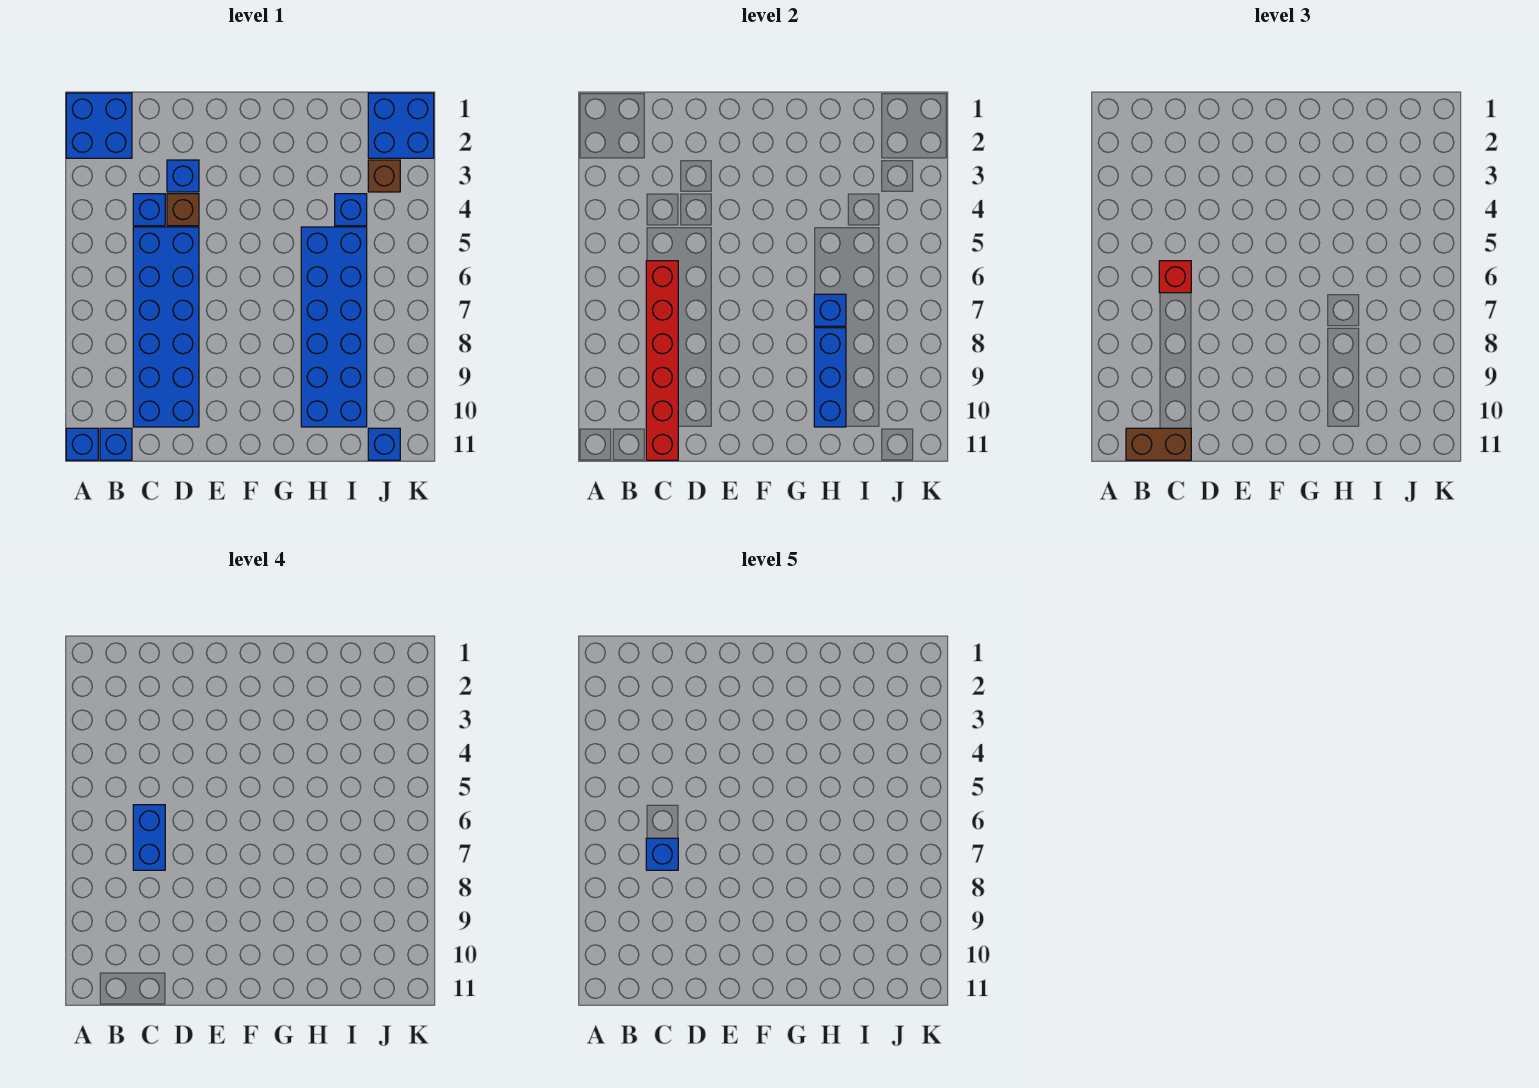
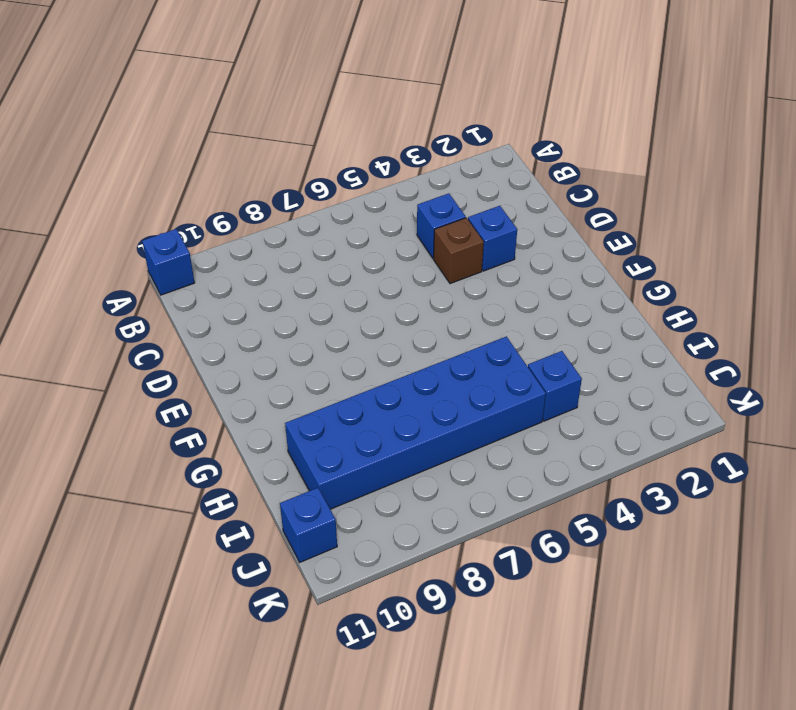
none -> blue 2x2 brick [66,93,132,158]
none -> blue 1x1 brick [100,428,132,460]
none -> blue 2x6 brick [133,227,199,427]

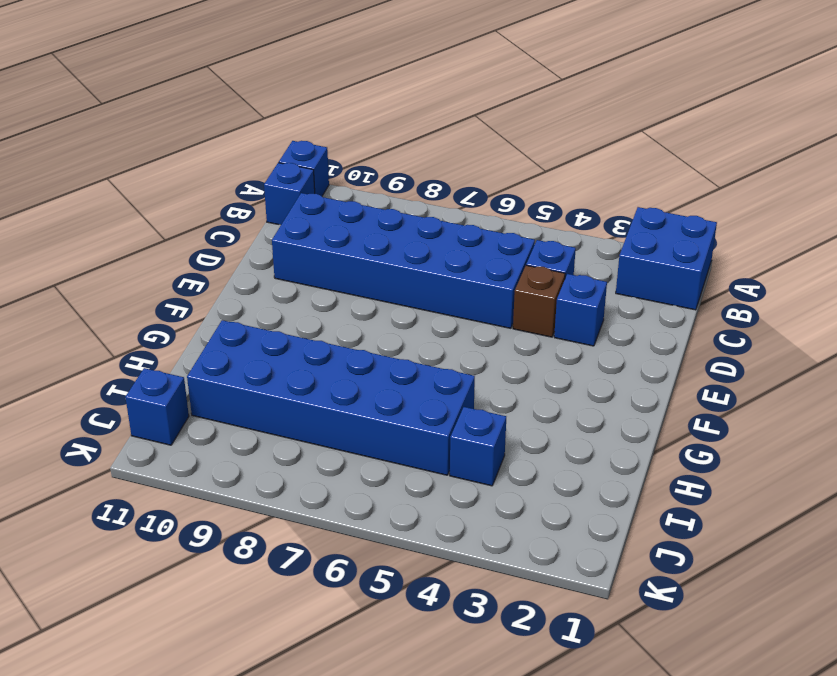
none -> blue 2x2 brick [368,93,434,158]
none -> brown 1x1 brick [368,160,400,192]
none -> red 1x6 brick [646,261,678,460]

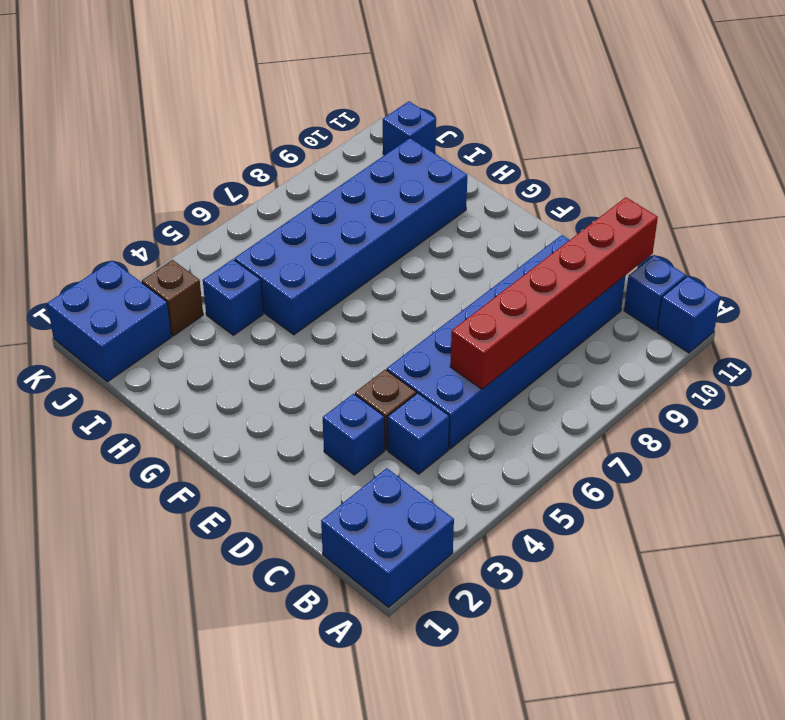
none -> blue 1x1 brick [814,294,846,326]
none -> blue 1x3 brick [814,328,846,427]
none -> brown 1x2 brick [1126,428,1191,460]

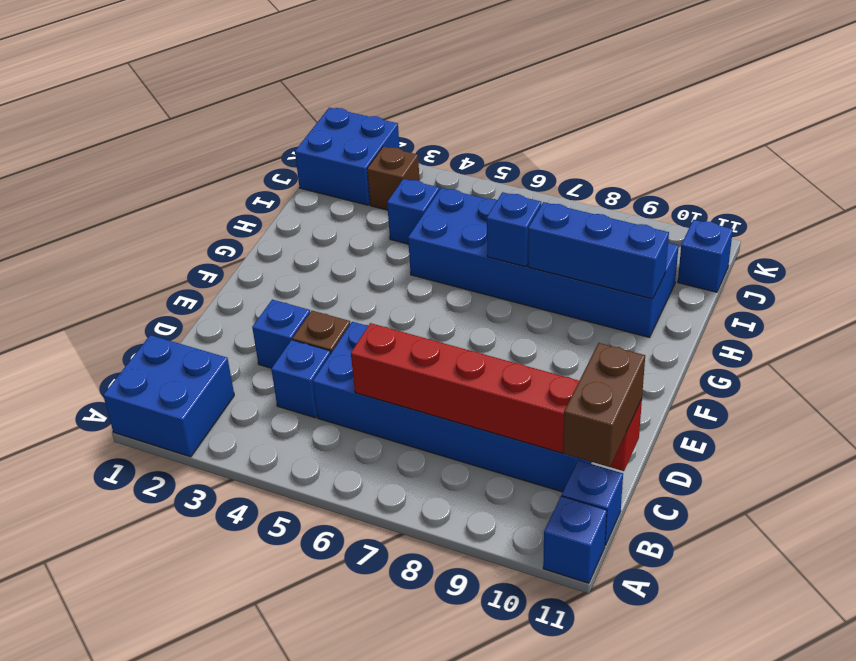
none -> red 1x1 brick [1159,261,1191,293]
none -> blue 1x2 brick [133,805,165,870]
none -> blue 1x1 brick [646,838,678,870]

